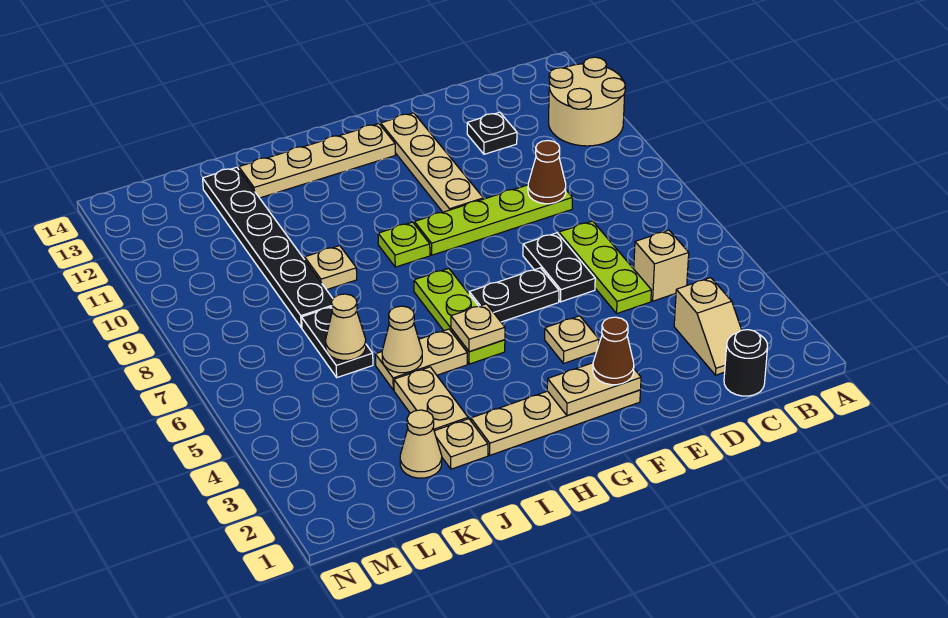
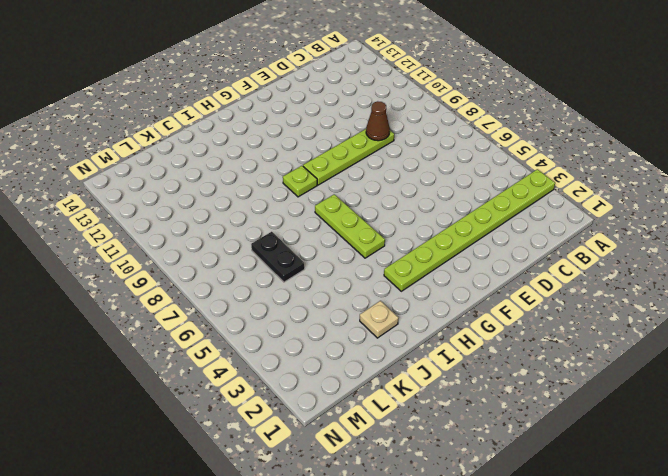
lime 1x8 plate [384,169,555,291] -> tan 1x2 slope [674,278,741,375]
none -> tan 2x2 round brick [549,57,625,146]
none -> black 1x1 round brick [724,330,768,396]
none -> tan 1x1 brick [634,230,689,301]

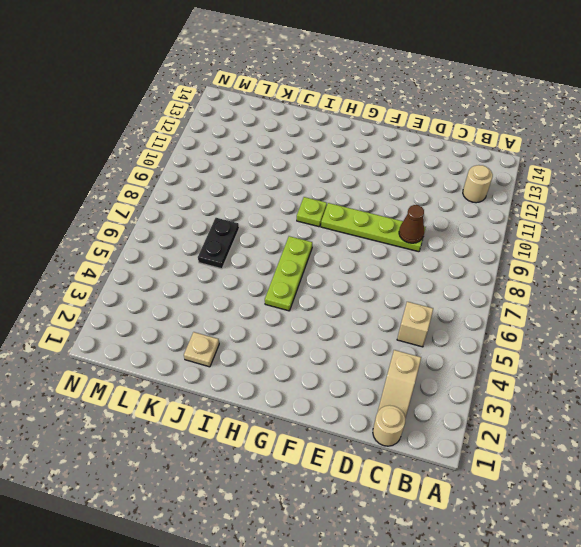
tan 1x1 round brick [463,165,493,203] -> tan 2x2 round brick [549,57,625,146]
tan 1x1 round brick [373,405,405,446] -> black 1x1 round brick [724,330,768,396]
none -> lime 1x3 plate [559,221,651,313]
none -> black 1x1 plate [467,112,517,154]
none -> black 1x2 plate [523,233,595,302]

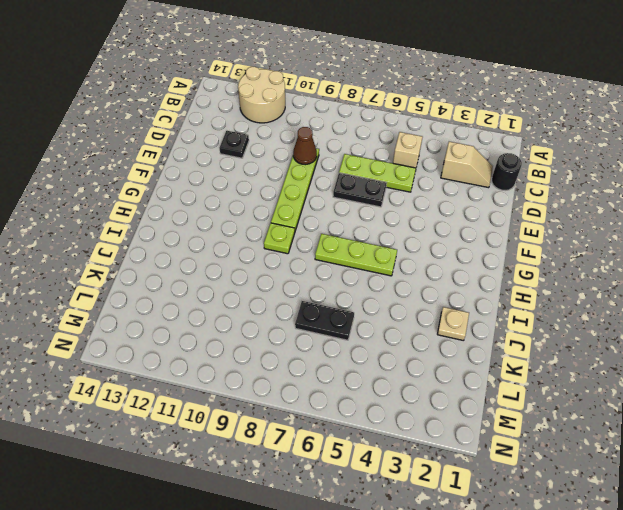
none -> tan 1x4 plate [471,390,640,455]
none -> tan 1x1 plate [545,316,599,364]
none -> black 1x2 plate [469,268,559,322]

